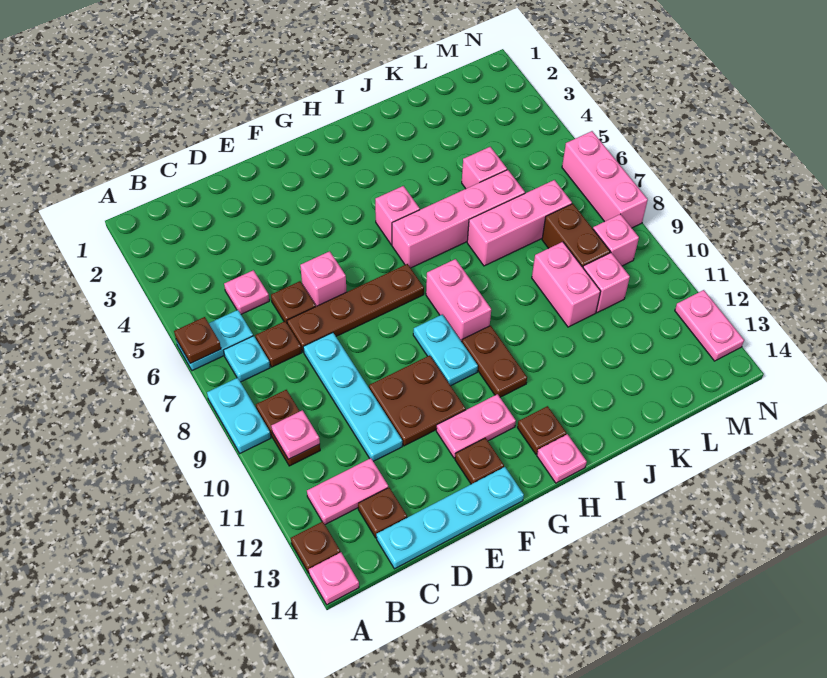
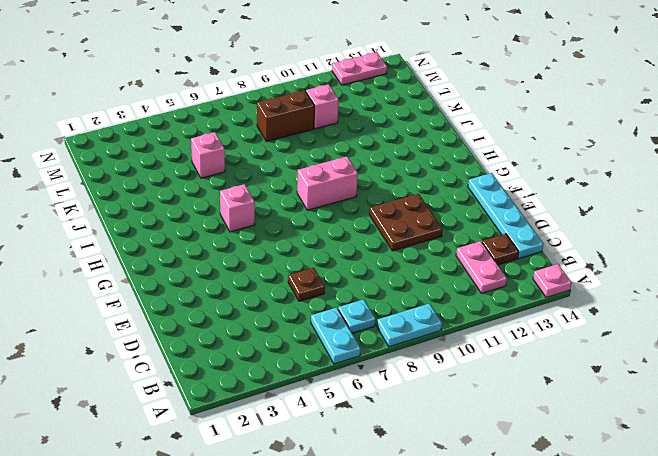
none -> brown 1x1 plate [291,522,340,573]
none -> brown 1x2 plate [256,390,320,466]
none -> pink 1x1 plate [224,270,269,314]
none -> brown 1x1 plate [255,321,302,367]

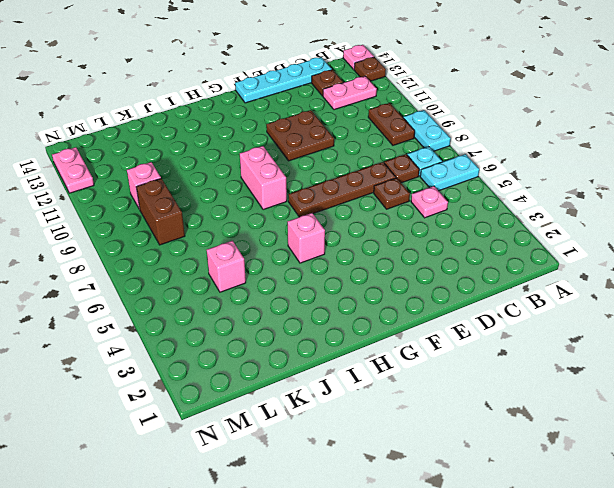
none -> cyan 1x4 plate [303,333,402,461]
none -> pink 1x1 brick [300,251,346,306]
none -> pink 1x2 plate [436,394,516,458]
none -> brown 1x1 plate [455,438,504,484]

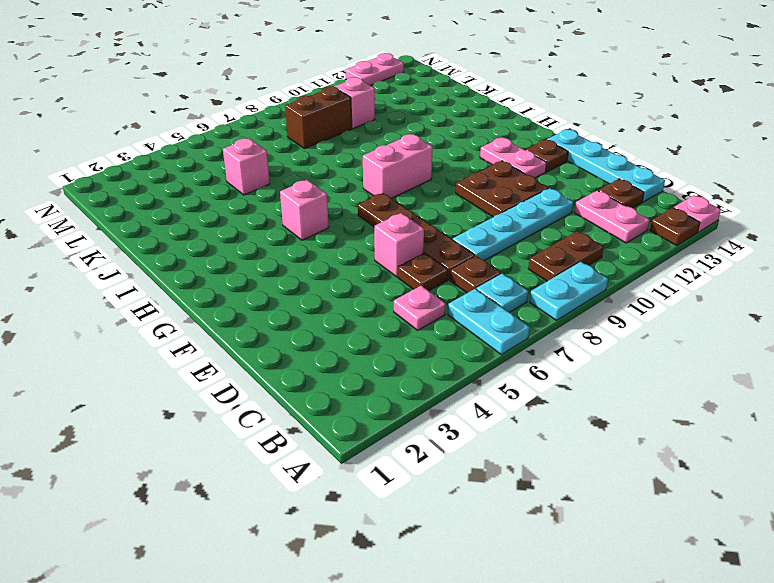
none -> cyan 1x2 plate [413,314,478,386]
none -> pink 1x4 brick [392,170,525,268]
none -> brown 1x2 plate [462,326,527,397]
none -> brown 1x1 plate [517,406,566,454]

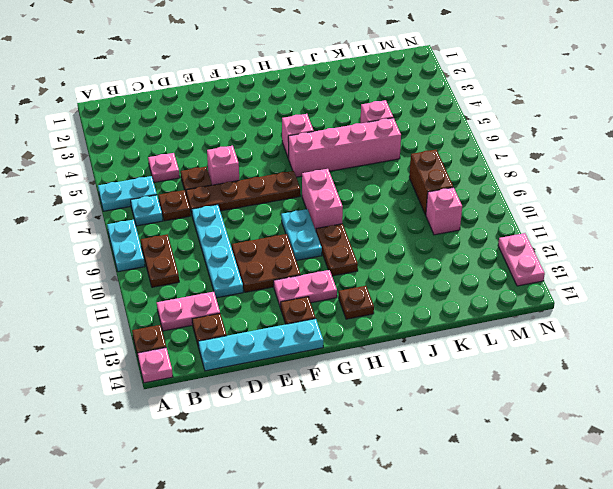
none -> pink 1x1 plate [537,434,587,483]
none -> pink 1x3 brick [467,180,572,266]
none -> pink 1x2 brick [532,242,601,327]
none -> pink 1x1 brick [593,214,639,266]

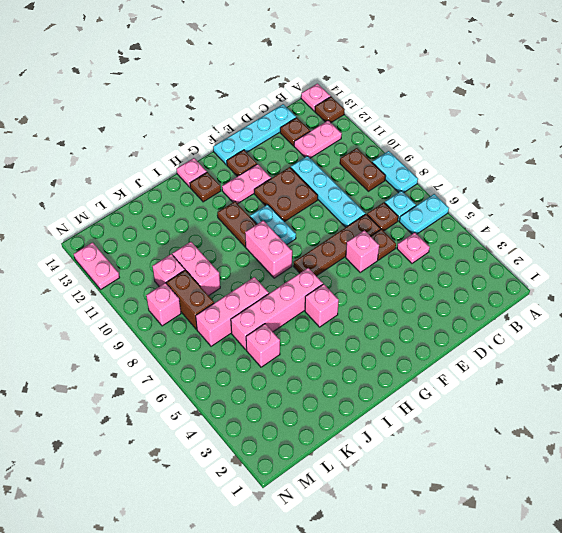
none -> pink 1x3 brick [562,131,648,228]
none -> brown 1x1 plate [174,317,221,363]
none -> pink 1x1 plate [271,410,320,459]

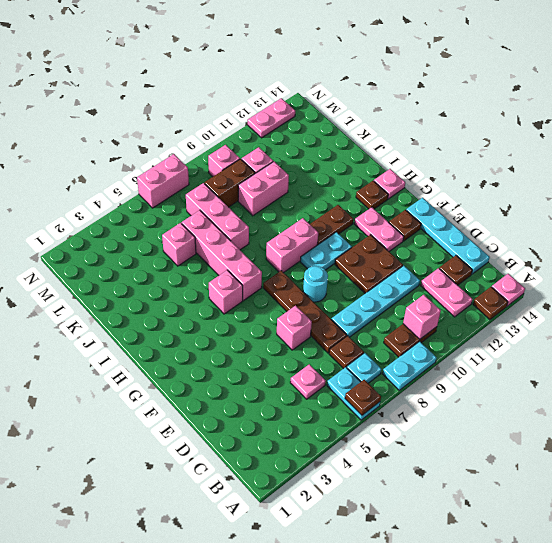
pink 1x1 brick [403,295,441,339] -> pink 1x1 plate [271,410,320,459]
cyan 1x1 round brick [303,266,328,302] -> none
pink 1x2 brick [137,154,189,208] -> pink 1x3 brick [562,131,648,228]
none -> brown 1x1 plate [271,281,316,323]

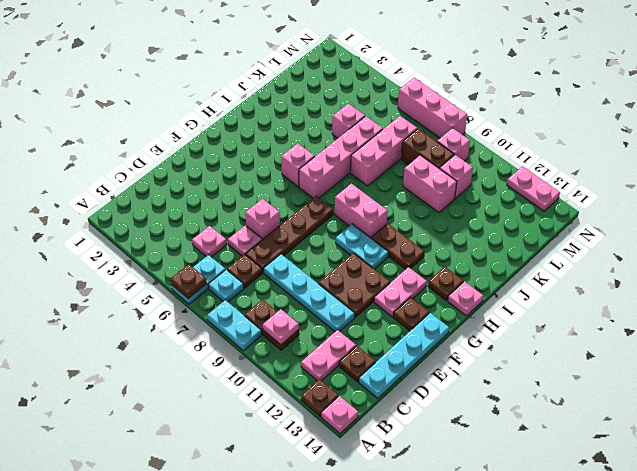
pink 1x1 plate [228,225,262,256] -> brown 1x1 plate [271,281,316,323]

